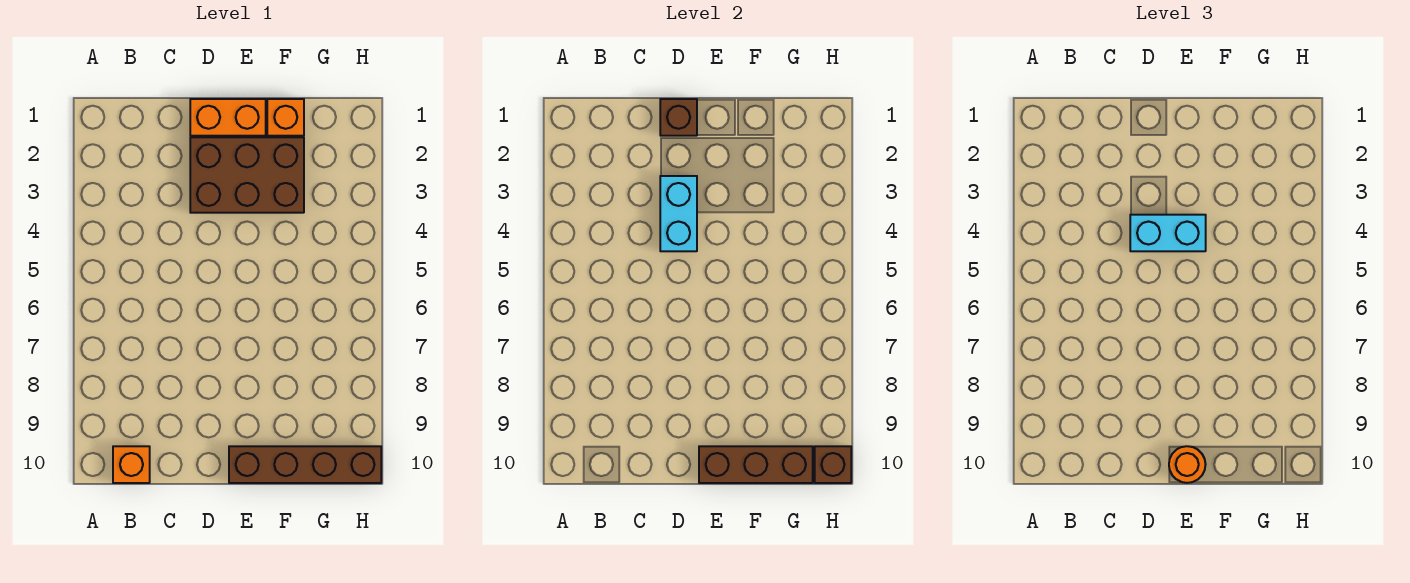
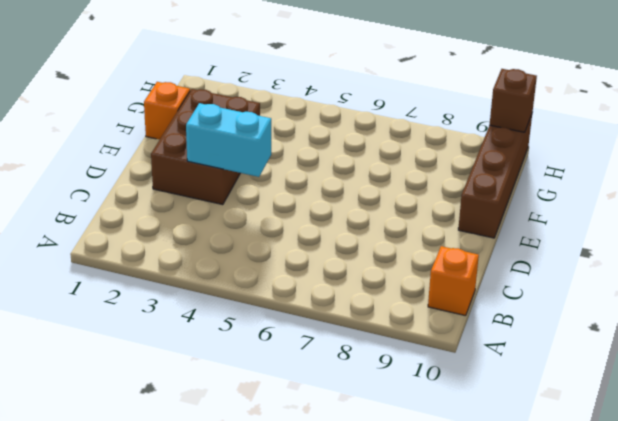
none -> orange 1x2 brick [190,99,266,136]
none -> brown 1x1 brick [660,99,697,136]

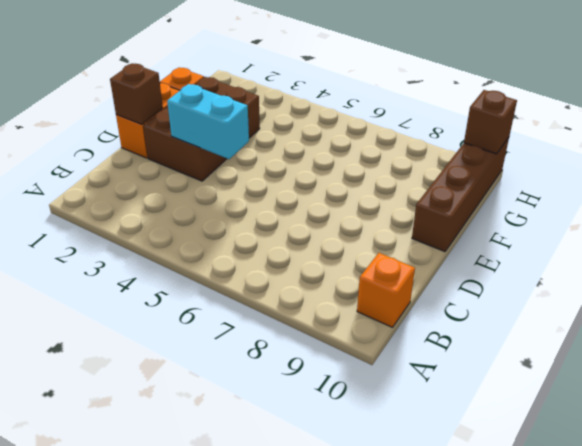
none -> brown 1x3 brick [699,446,813,483]
none -> cyan 1x2 brick [1130,215,1206,251]

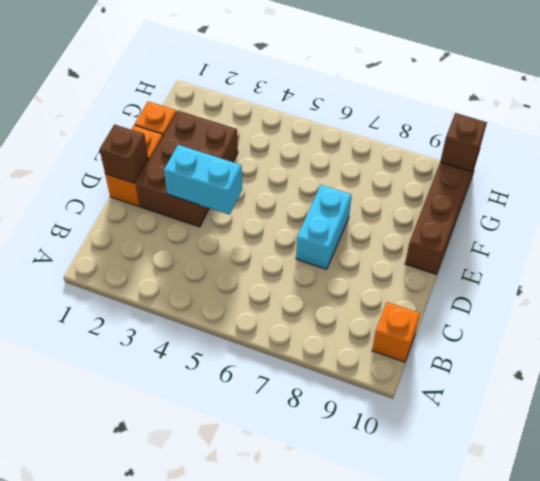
cyan 1x2 brick [296,185,351,269] -> cyan 1x2 brick moved to [1130,215,1206,251]
none -> brown 1x3 brick [699,446,813,483]
none -> orange 1x1 round brick [1169,446,1206,483]

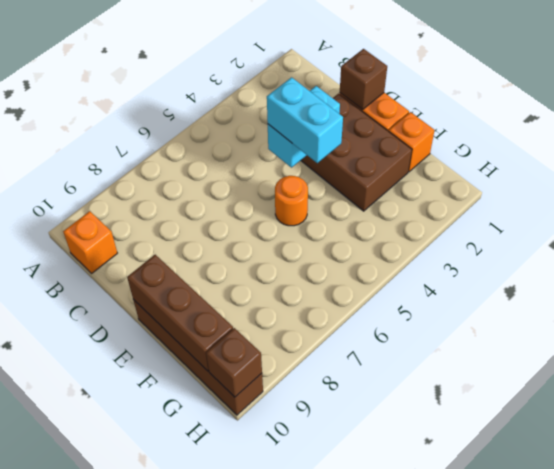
orange 1x1 round brick [275,176,308,226] -> orange 1x1 round brick moved to [1169,446,1206,483]

